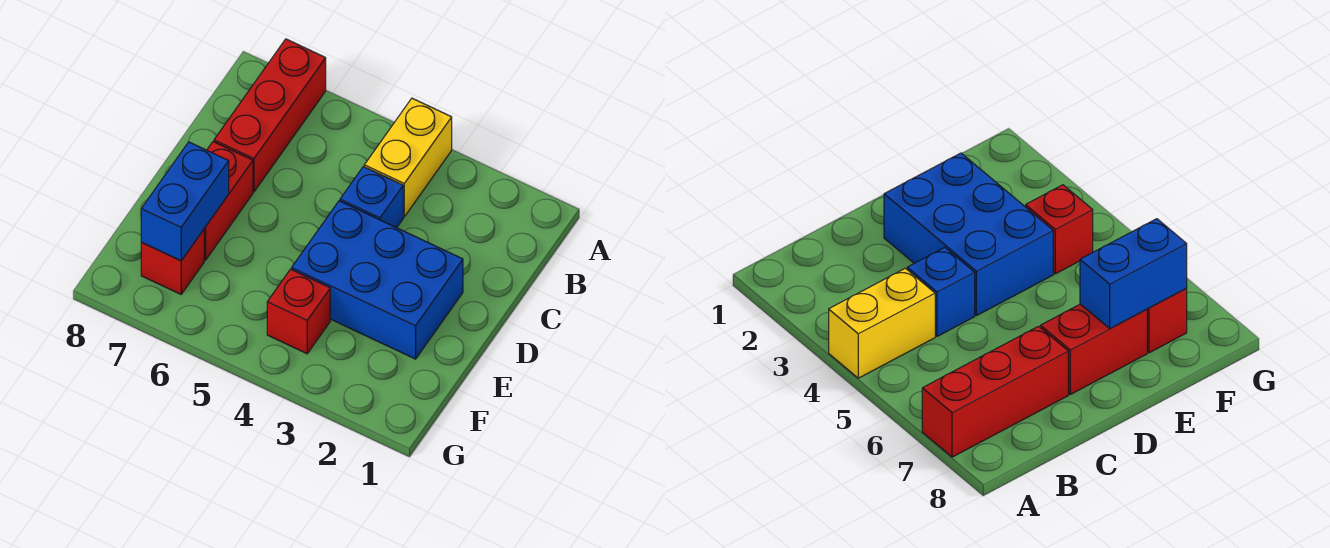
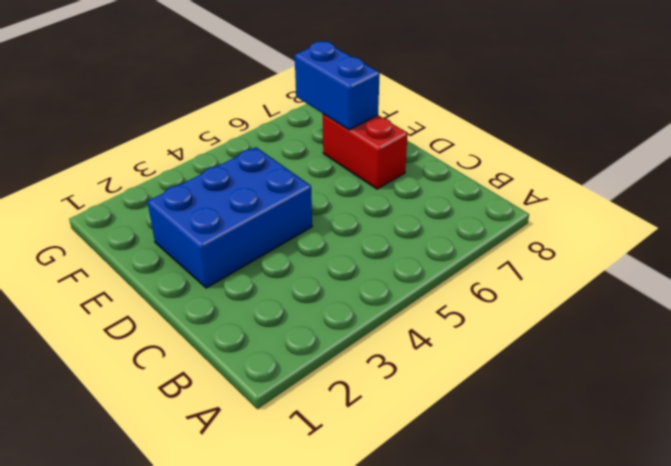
none -> yellow 1x2 brick [364,98,452,217]
none -> red 1x3 brick [214,39,326,192]

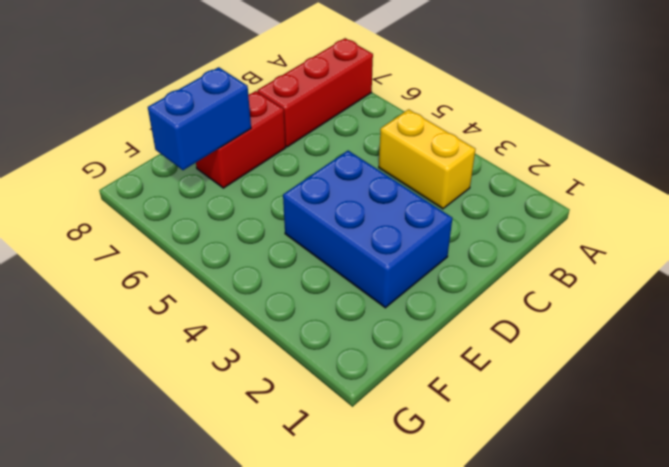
yellow 1x2 brick [379,109,476,209] -> yellow 1x2 brick turned to [364,98,452,217]
none -> blue 1x1 brick [340,167,403,228]
none -> red 1x1 brick [267,269,330,354]

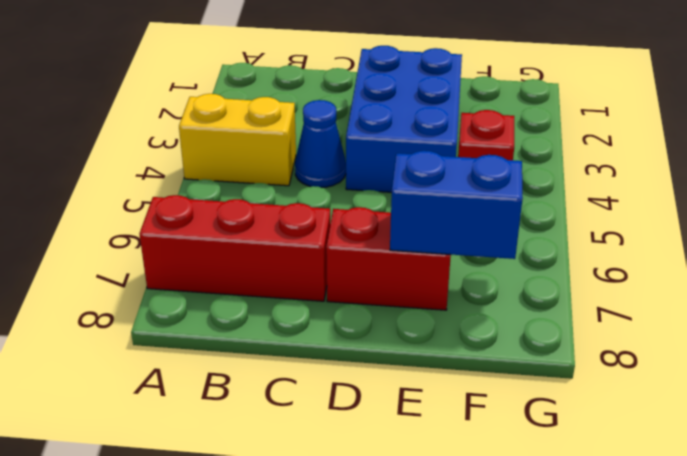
blue 1x1 cone [295,100,346,188] -> blue 1x1 brick [340,167,403,228]
none -> red 1x1 brick [141,230,204,294]

